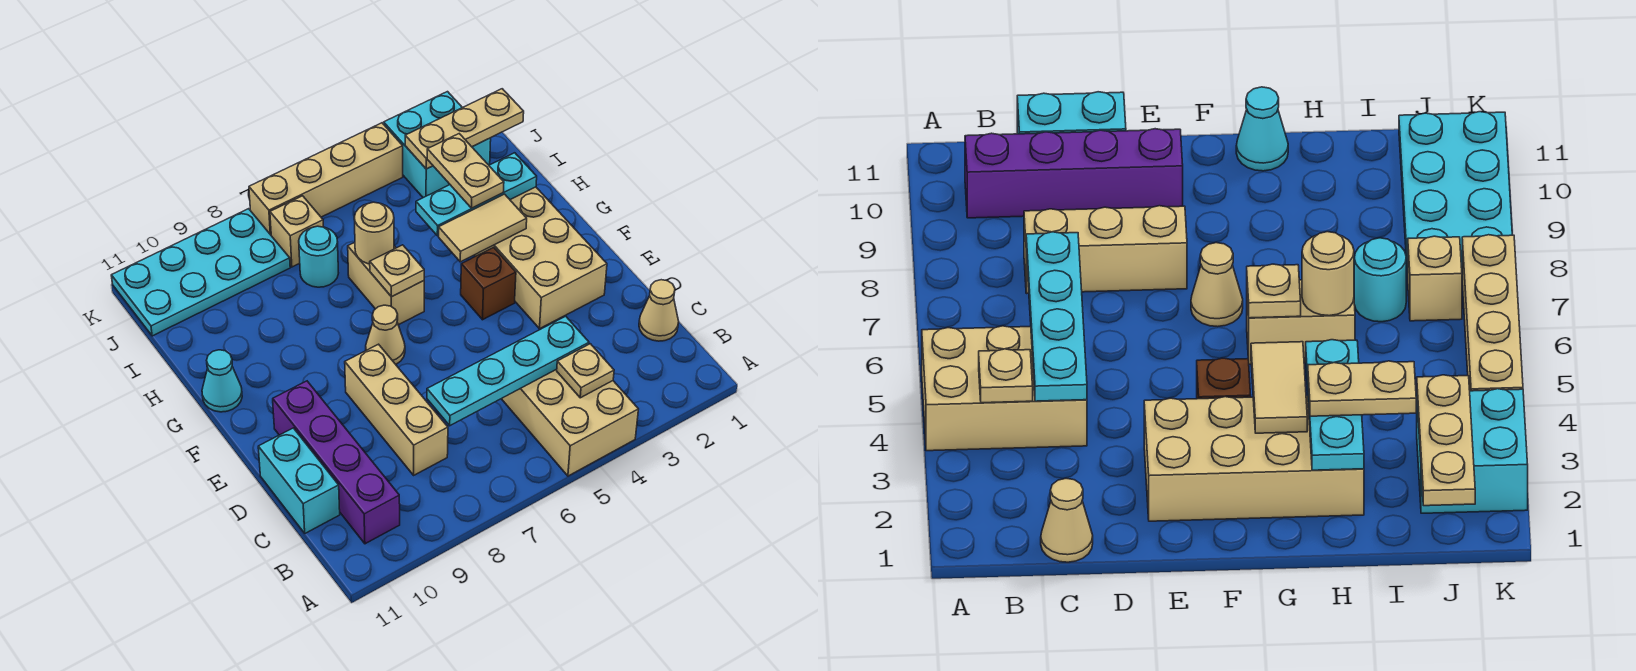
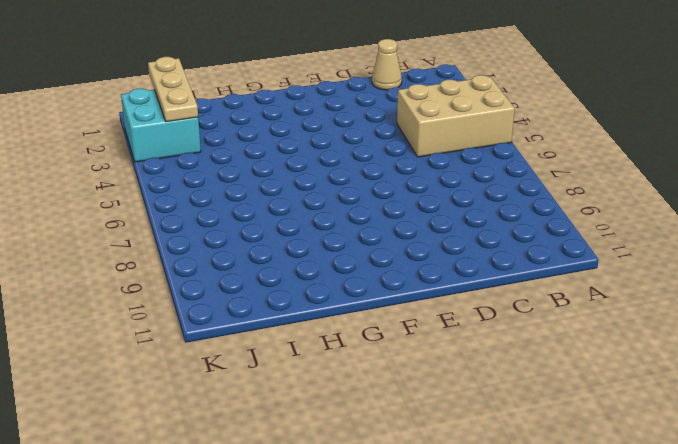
none -> purple 1x4 brick [273,381,400,544]
none -> tan 1x3 brick [345,344,448,475]
none -> cyan 1x2 brick [258,428,340,533]

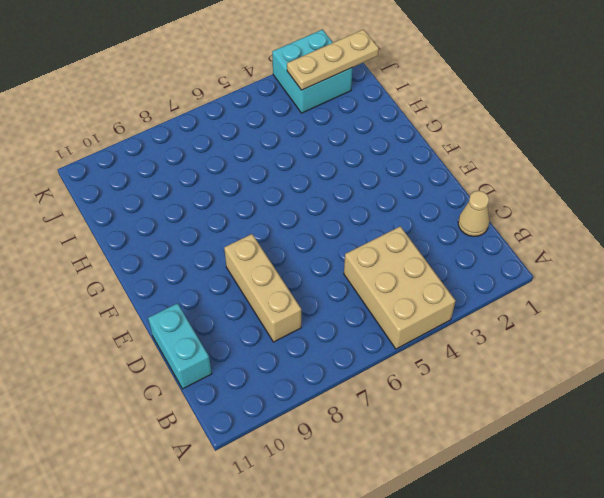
none -> purple 1x4 brick [273,381,400,544]
none -> tan 2x4 brick [474,187,607,329]
none -> brown 1x1 brick [461,247,516,320]

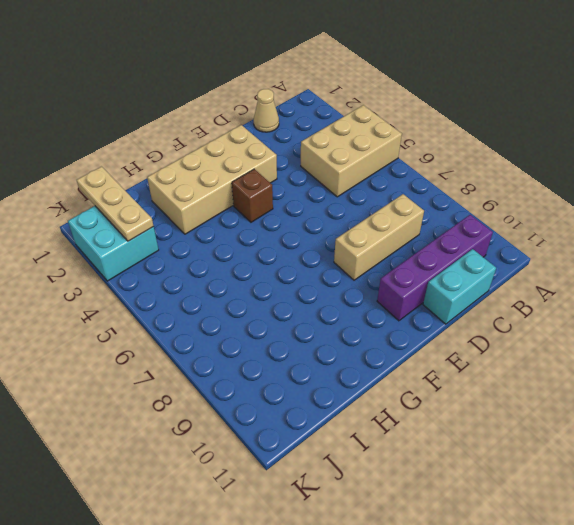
none -> tan 1x1 cone [366,305,405,364]
none -> tan 1x2 brick [348,243,424,325]
none -> cyan 1x1 cone [202,350,242,412]

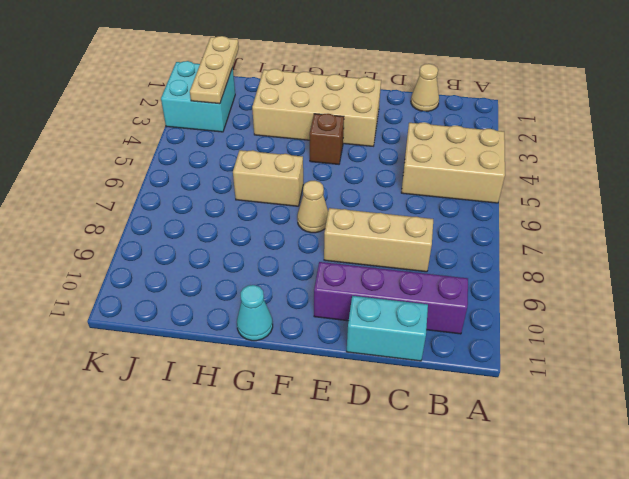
none -> cyan 1x1 round brick [299,226,338,287]
none -> tan 1x1 brick [270,196,323,267]
none -> cyan 2x4 plate [111,209,290,336]

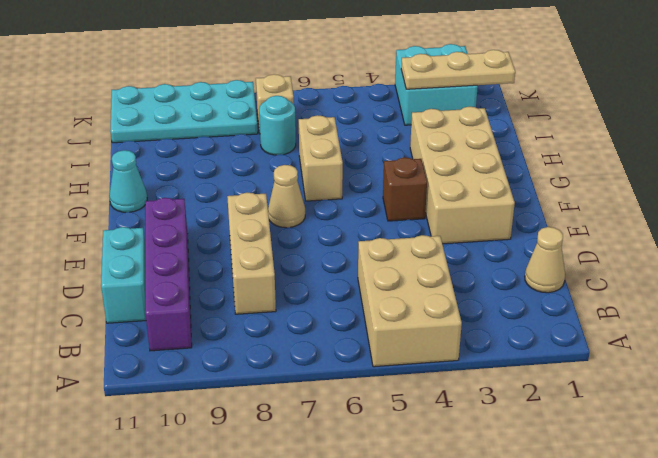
none -> tan 1x4 brick [249,123,403,235]
none -> tan 1x1 plate [557,344,614,398]
none -> cyan 1x4 plate [427,316,589,426]

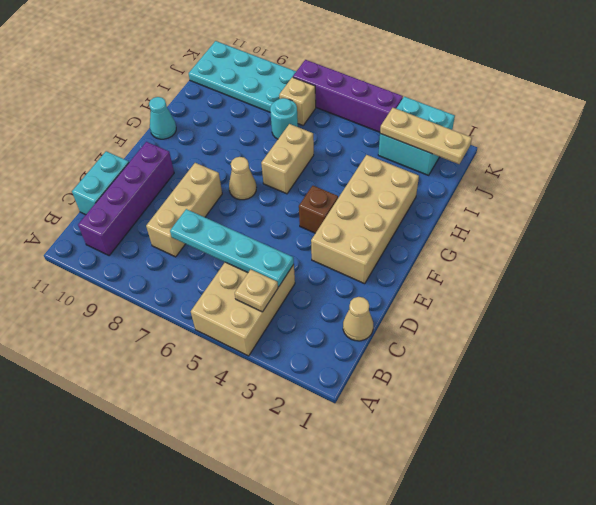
purple 1x4 brick [293,60,403,132] -> tan 1x4 brick [249,123,403,235]
none -> tan 1x2 tile [439,194,527,262]
none -> tan 1x1 plate [370,245,424,297]
none -> cyan 1x3 plate [416,153,537,236]

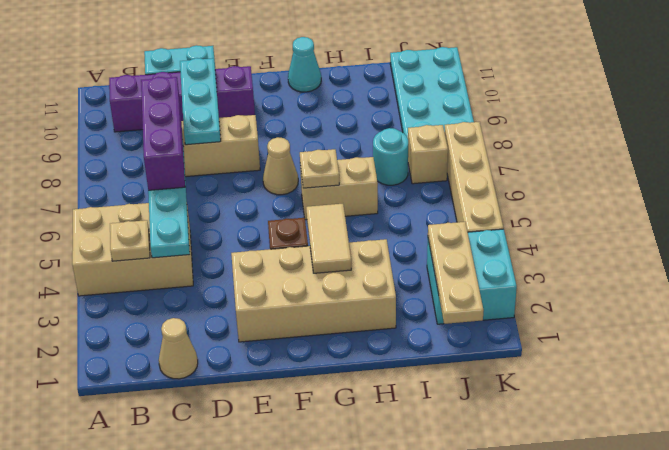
purple 1x3 brick [141,77,185,190] -> none
cyan 1x3 plate [180,58,221,145] -> cyan 1x3 plate moved to [416,153,537,236]
none -> tan 1x1 round brick [354,202,394,264]
none -> tan 1x2 plate [427,134,504,208]

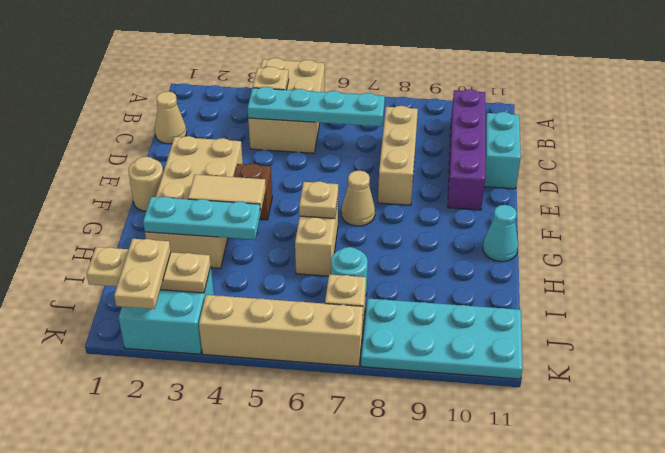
tan 1x1 round brick [128,157,163,211] -> tan 1x1 round brick moved to [354,202,394,264]
tan 1x2 plate [114,239,171,309] -> tan 1x2 plate moved to [427,134,504,208]

